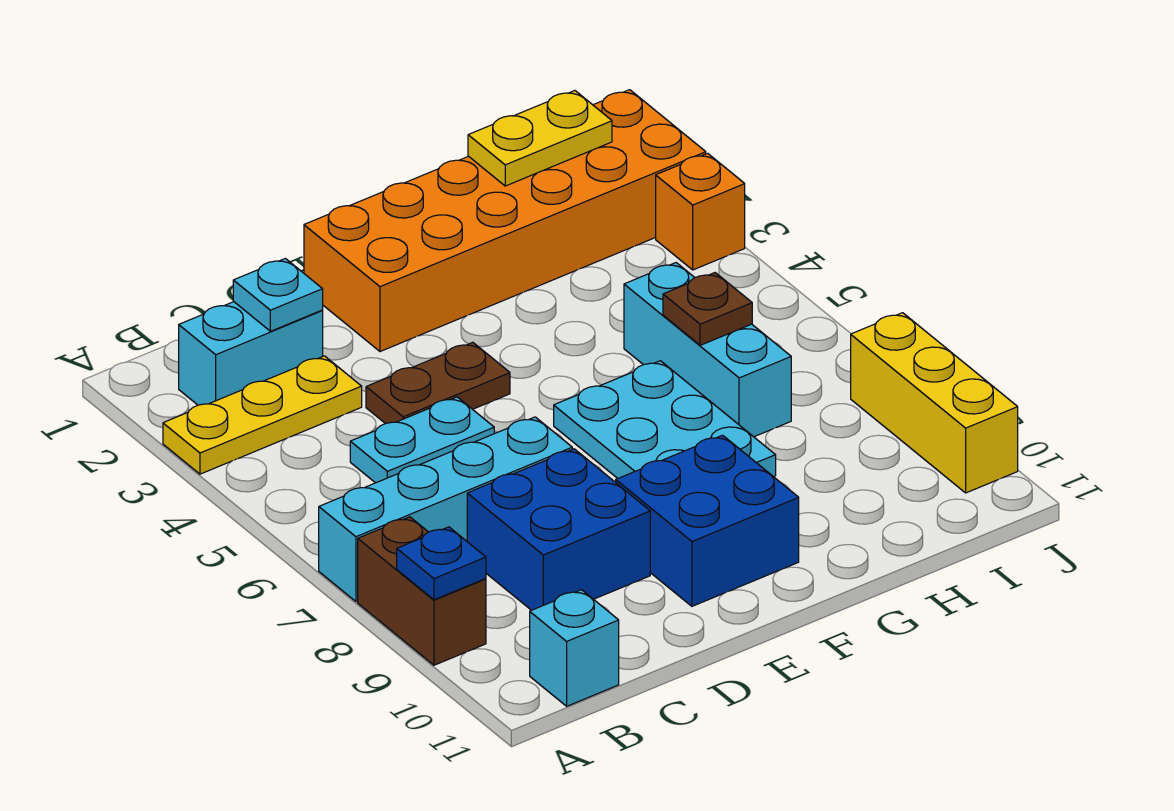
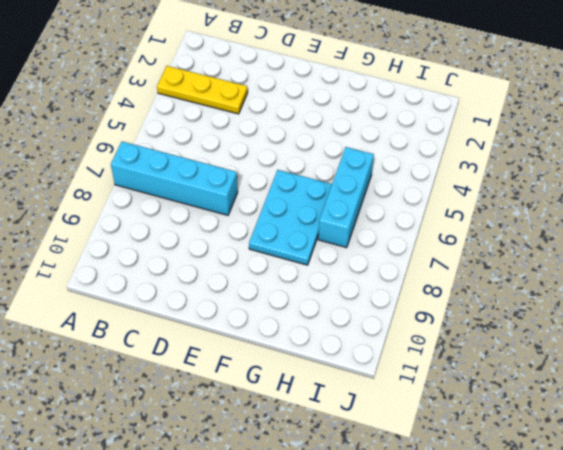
none -> brown 1x2 brick [358,517,486,665]
none -> cyan 1x2 brick [179,302,323,405]
none -> cyan 1x1 brick [530,590,619,706]

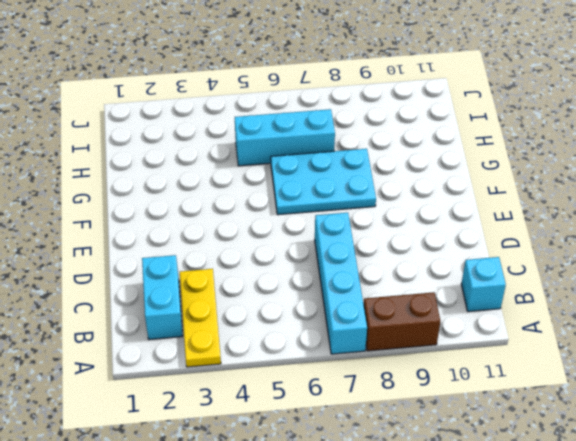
none -> cyan 1x2 plate [350,397,494,483]
none -> blue 2x2 brick [467,449,650,610]
none -> brown 1x2 plate [366,342,510,424]

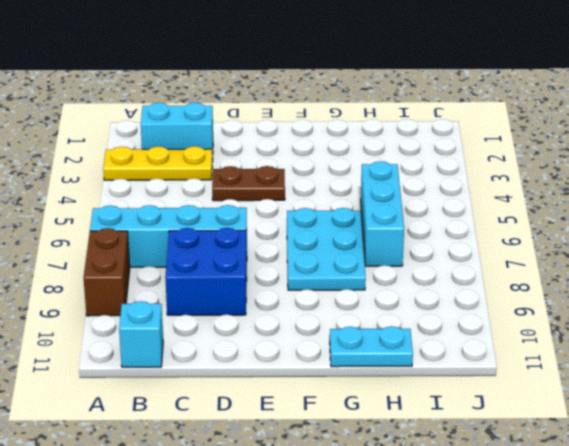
cyan 1x2 plate [330,326,413,367] -> cyan 1x2 plate moved to [350,397,494,483]
none -> orange 2x6 brick [304,90,706,352]
none -> blue 2x2 brick [616,435,799,606]
none -> orange 1x1 brick [656,153,745,270]

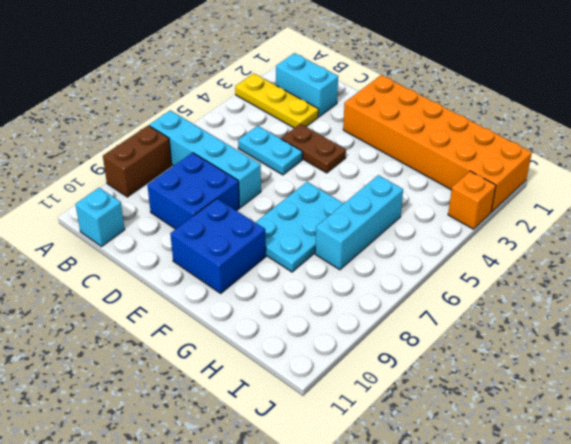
none -> yellow 1x3 brick [851,313,1018,493]
none -> blue 1x1 plate [397,527,486,600]
none -> cyan 1x1 plate [233,259,323,331]

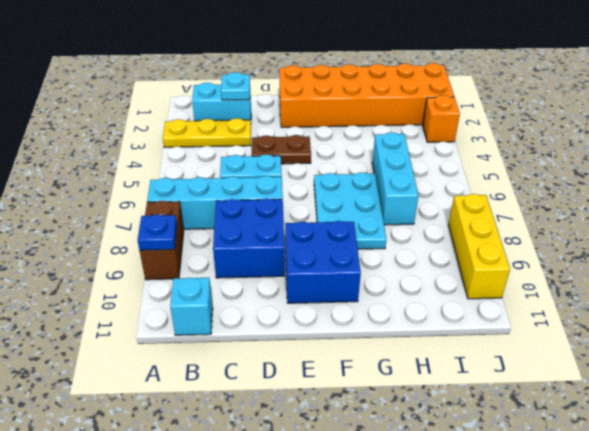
none -> yellow 1x2 plate [468,91,612,186]
none -> brown 1x1 plate [663,273,752,345]

